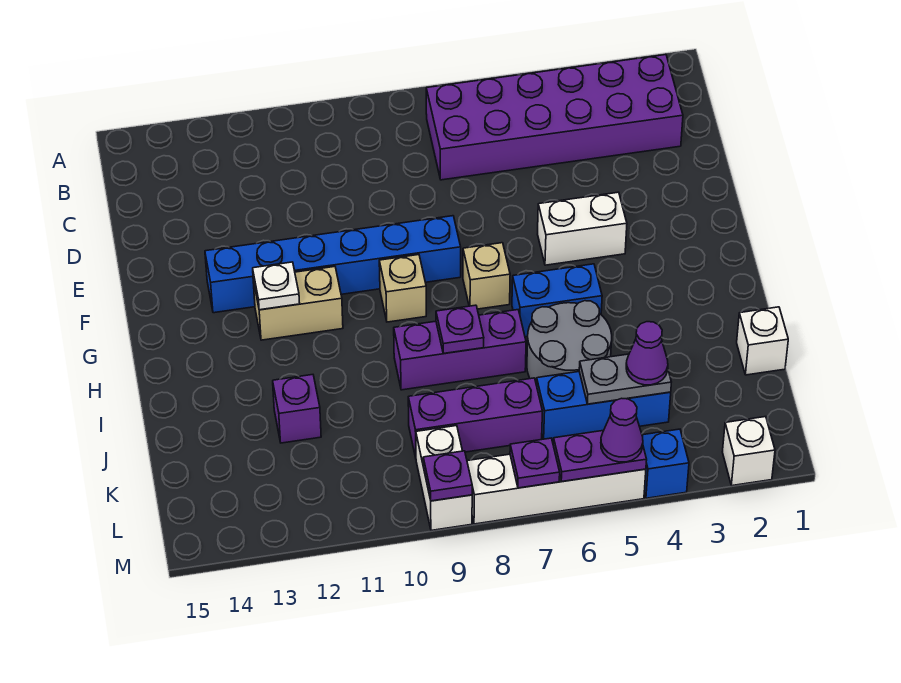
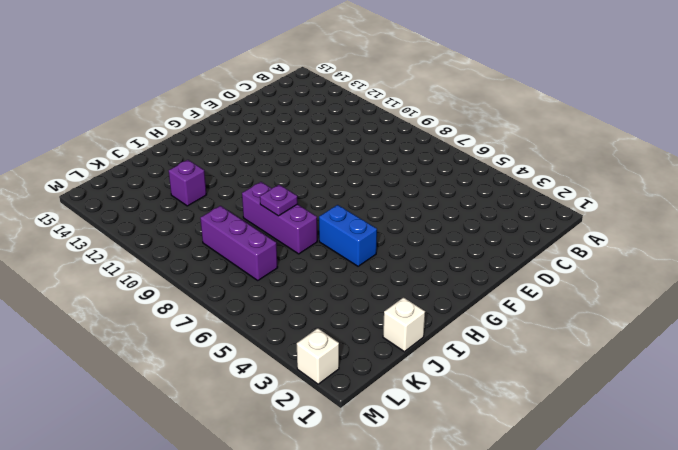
none -> purple 2x6 brick [426,55,683,180]
none -> white 1x2 brick [538,192,627,265]
none -> blue 1x6 brick [205,216,461,313]

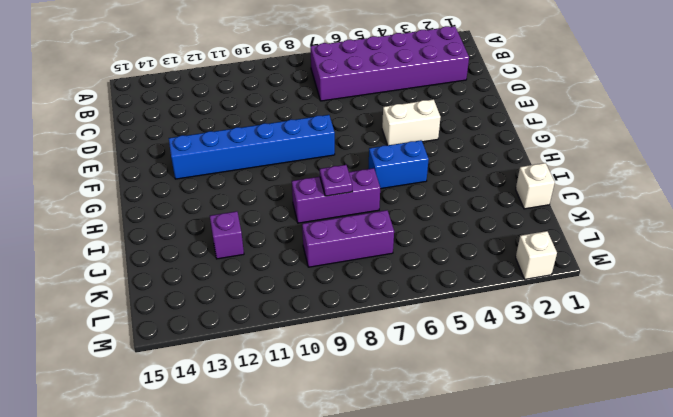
none -> tan 1x1 brick [463,243,510,309]
none -> tan 1x1 brick [379,255,426,322]
none -> tan 1x2 brick [253,267,343,340]

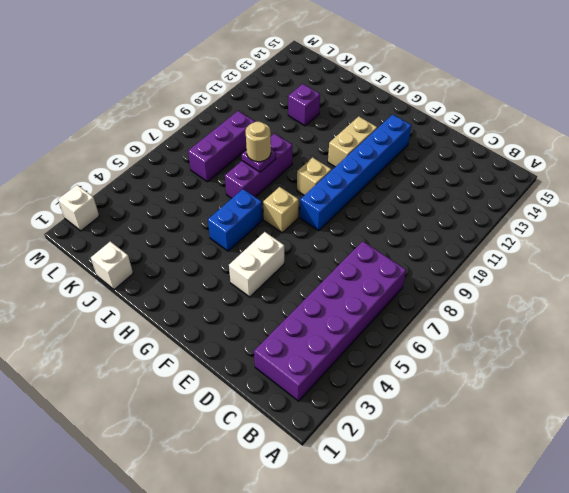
tan 1x1 round brick [246,122,271,162] -> none
none -> grey 2x2 round brick [527,301,612,385]
none -> blue 1x3 brick [536,372,671,439]
none -> white 1x2 brick [416,426,472,530]

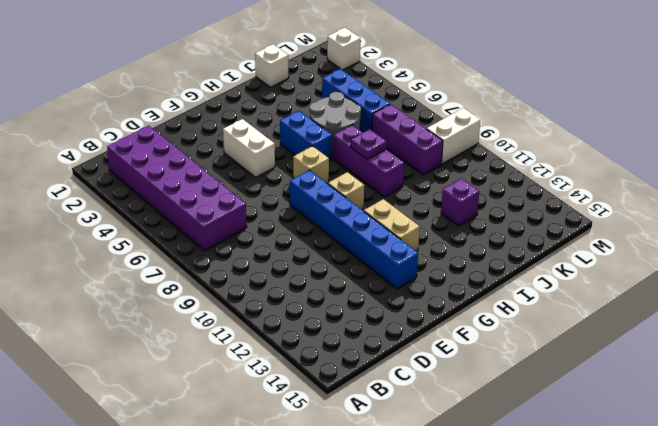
none -> blue 1x1 brick [642,429,689,498]
none -> white 1x4 brick [467,454,646,524]
none -> white 1x1 plate [253,262,300,310]

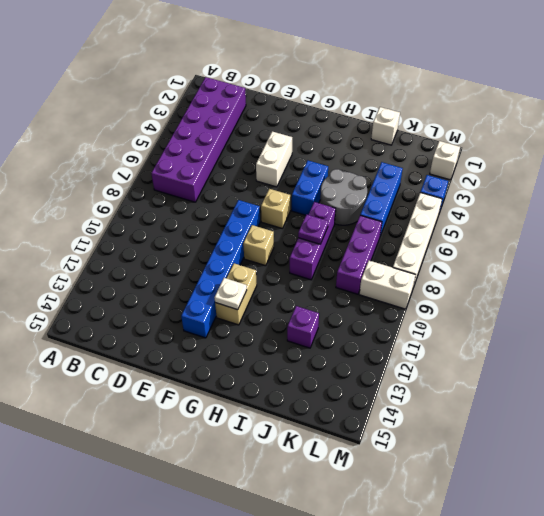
none -> grey 1x2 plate [579,354,671,404]
none -> purple 1x2 plate [553,430,647,482]
none -> purple 1x1 plate [510,438,560,488]

